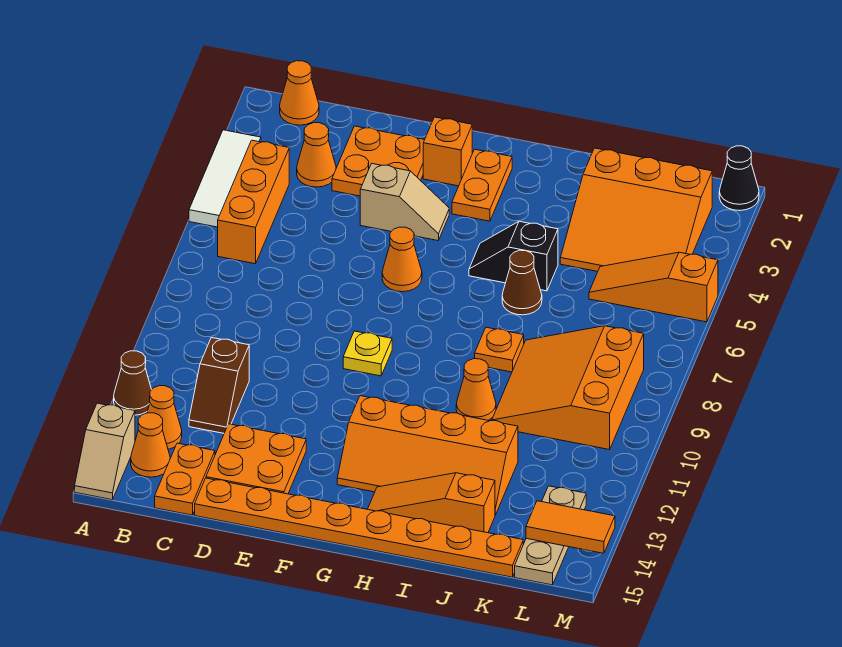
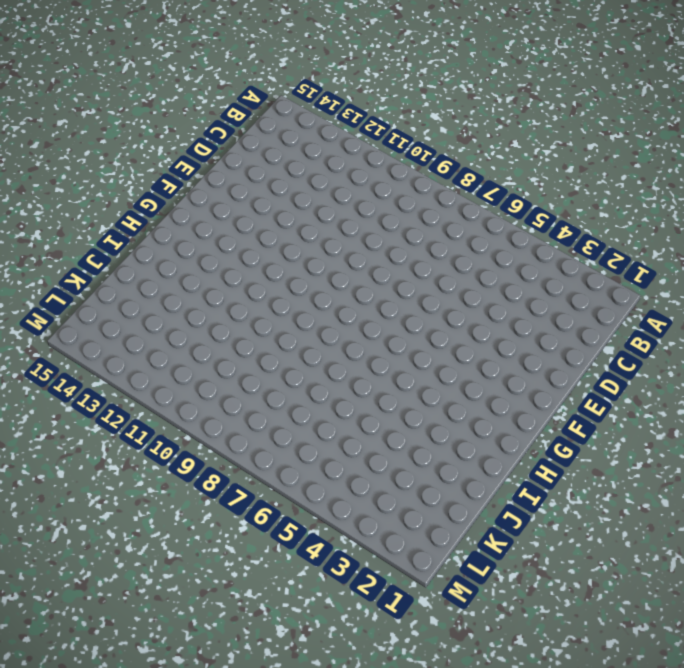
none -> white 1x3 tile [189,130,261,227]
none -> brown 1x1 cone [114,351,152,415]
none -> tan 1x2 slope [75,403,135,500]
none -> orange 1x1 cone [280,61,319,125]

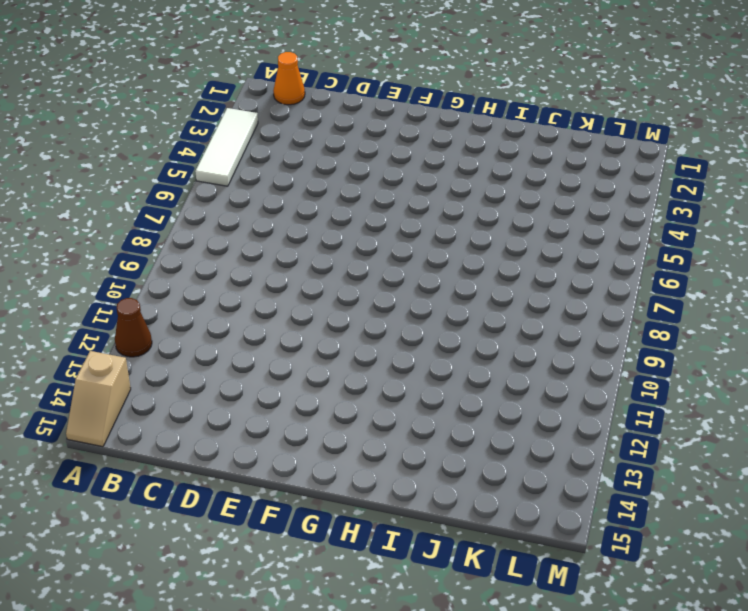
none -> orange 1x3 brick [218,140,289,264]
none -> orange 1x1 cone [147,386,182,449]
none -> orange 1x1 cone [131,413,170,477]
none -> orange 1x1 cone [297,123,336,187]

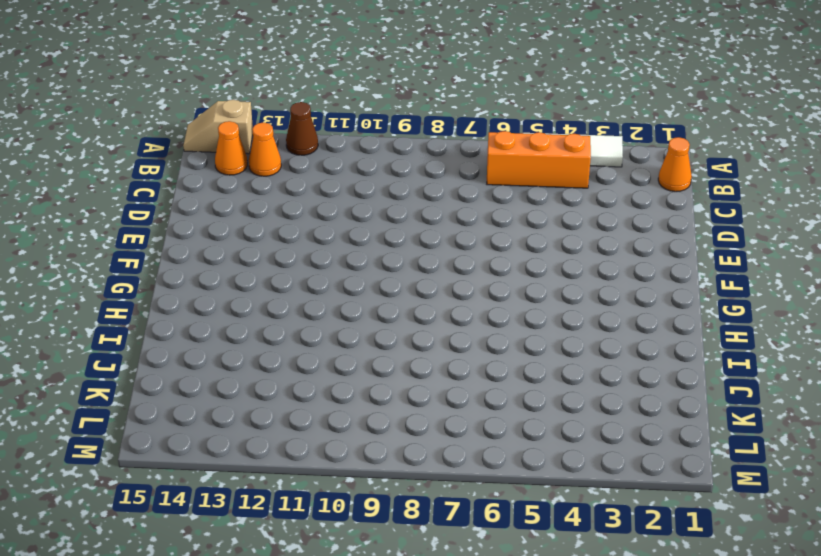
none -> orange 1x1 cone [297,123,336,187]
none -> brown 1x2 slope [189,338,249,433]
none -> orange 1x2 plate [155,443,215,515]
none -> orange 2x2 plate [332,126,424,196]

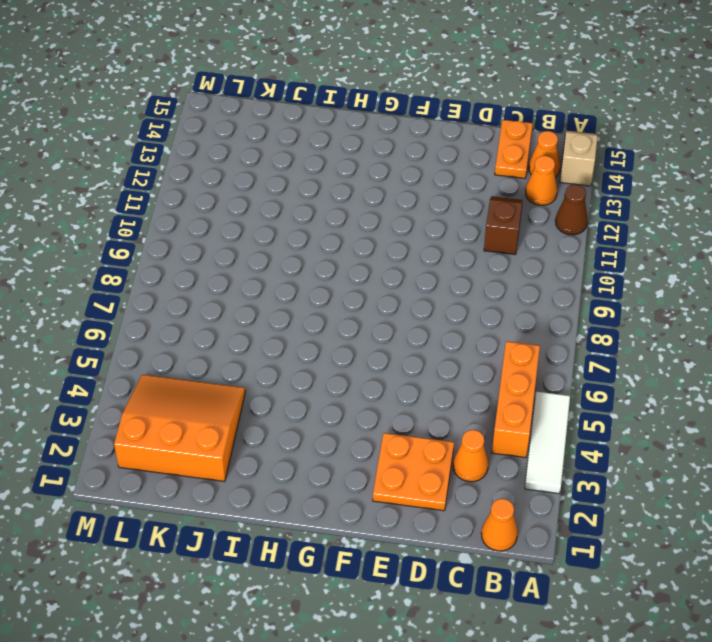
none -> orange 2x2 plate [206,424,306,494]
none -> orange 1x8 plate [195,478,523,577]
none -> tan 1x2 slope [360,164,449,240]
none -> orange 1x1 brick [423,117,472,186]

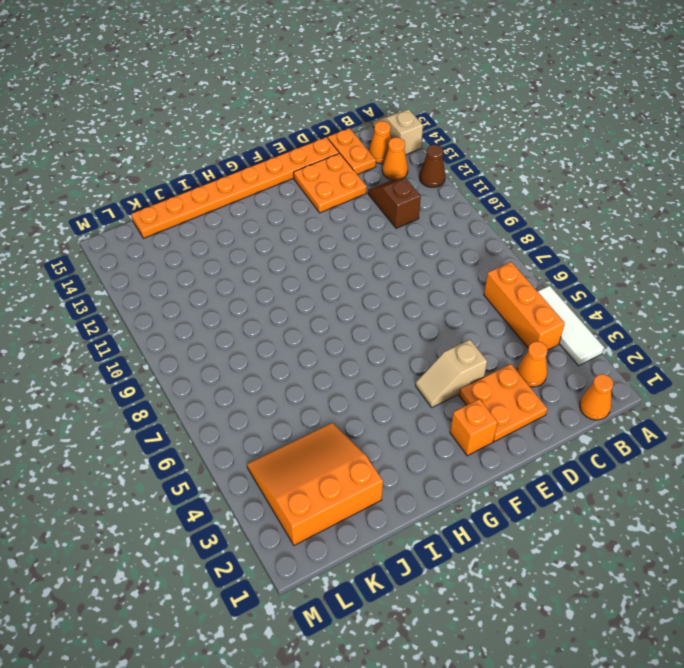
none -> orange 1x1 cone [382,227,422,292]
none -> yellow 1x1 plate [343,331,392,376]
none -> orange 1x2 plate [452,149,512,221]
none -> orange 2x4 slope [337,396,518,515]

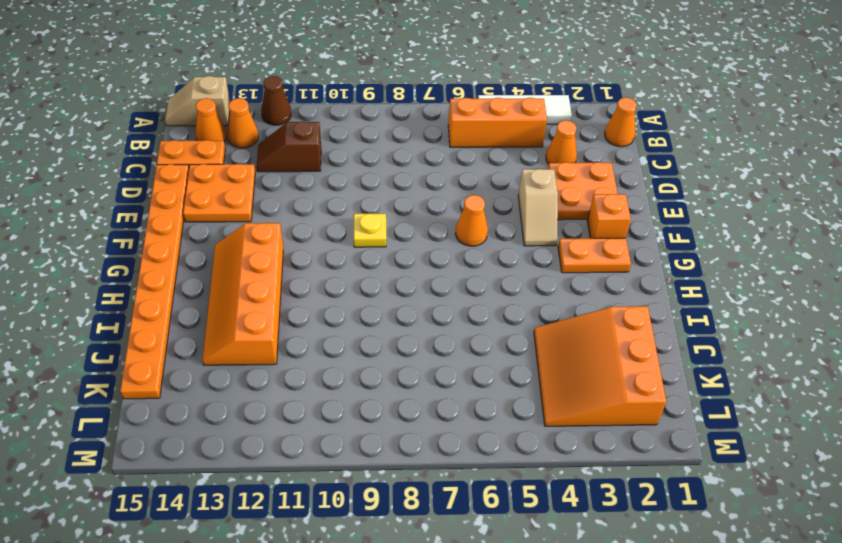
none -> black 1x2 slope [469,221,558,291]
none -> orange 1x3 slope [368,473,495,533]
none -> brown 1x1 cone [502,250,542,315]
none -> orange 1x1 plate [475,327,524,372]

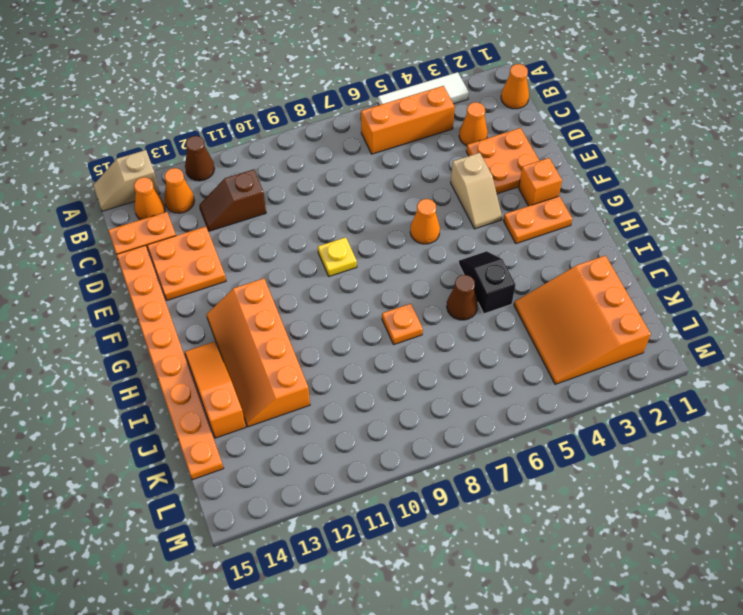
none -> orange 1x1 cone [456,359,496,420]
none -> orange 3x3 slope [492,326,644,450]
none -> orange 1x3 slope [589,252,718,322]
none -> tan 1x3 plate [515,486,586,585]

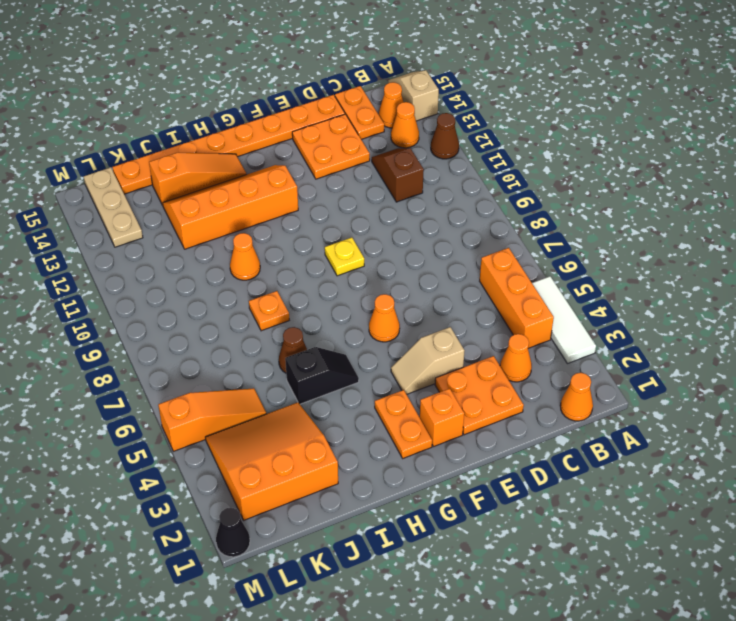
none -> orange 3x3 slope [492,326,644,450]
none -> orange 1x2 tile [526,501,615,553]

